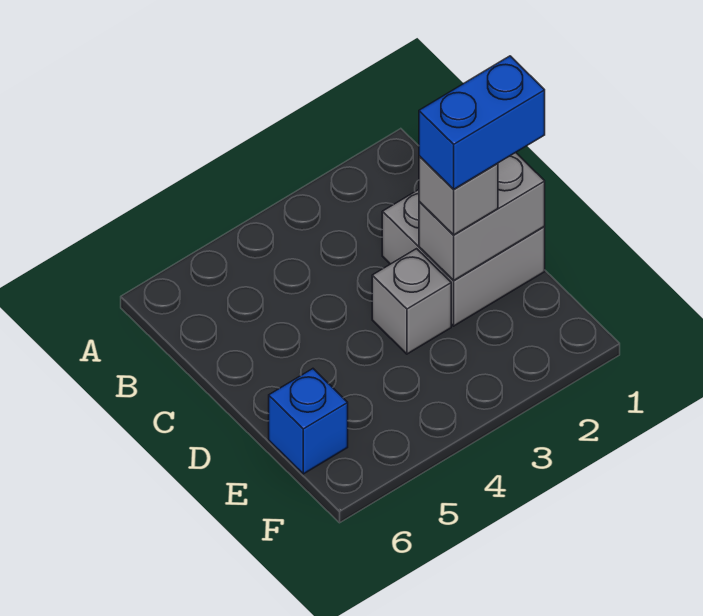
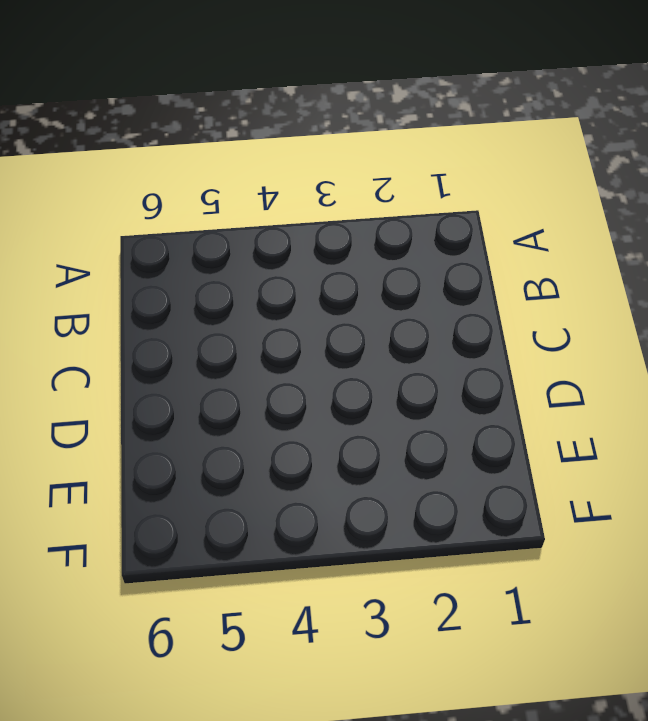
none -> grey 2x2 brick [382,190,545,326]
none -> grey 1x1 brick [372,249,451,354]

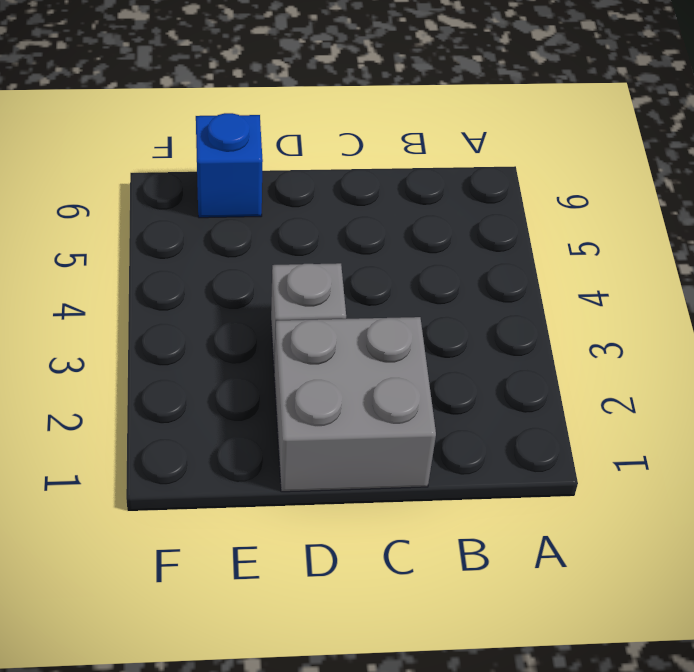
none -> grey 1x2 brick [419,153,545,281]
none -> grey 1x1 brick [419,156,498,235]

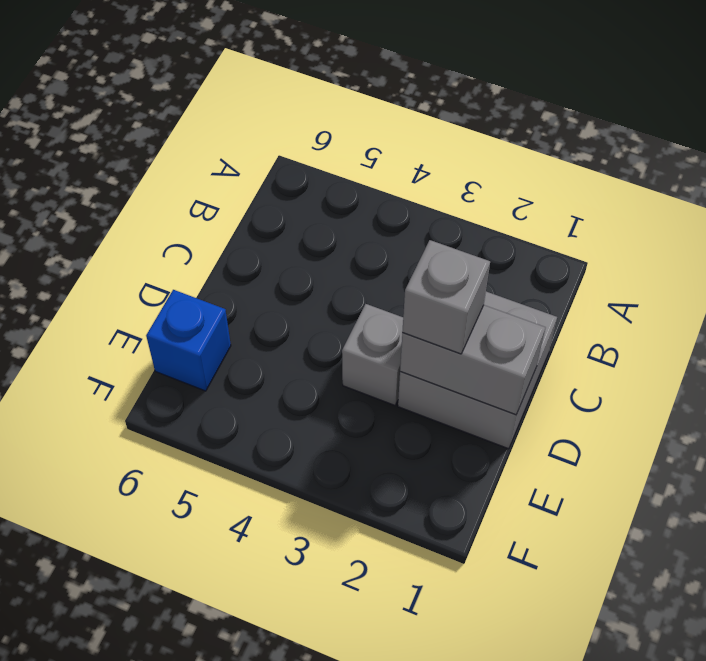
none -> blue 1x2 brick [419,56,545,190]

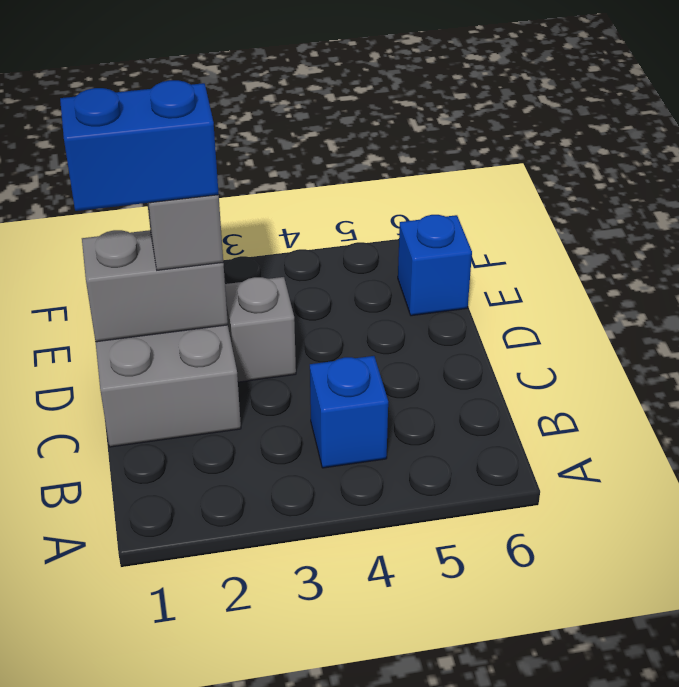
blue 1x1 brick [310,356,388,468] -> none

